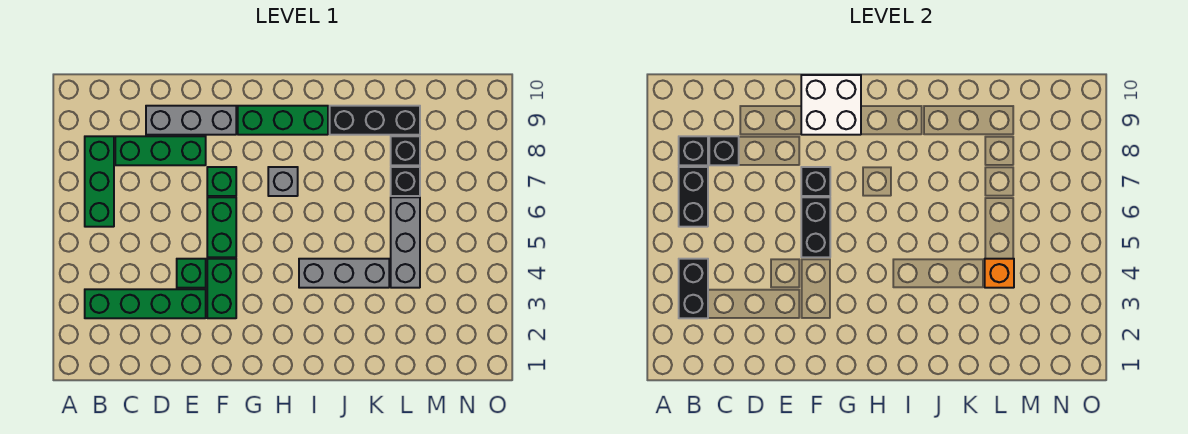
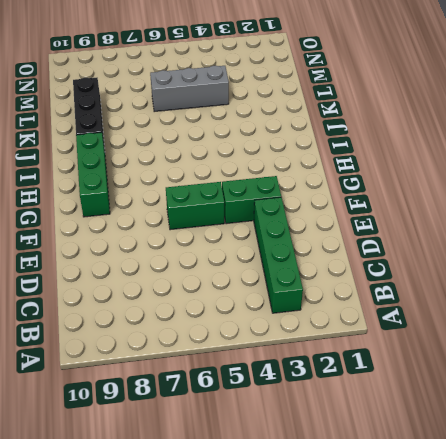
none -> green 1x3 brick [85,136,114,227]
none -> green 1x3 brick [115,136,206,165]
none -> grey 1x3 brick [146,106,236,135]

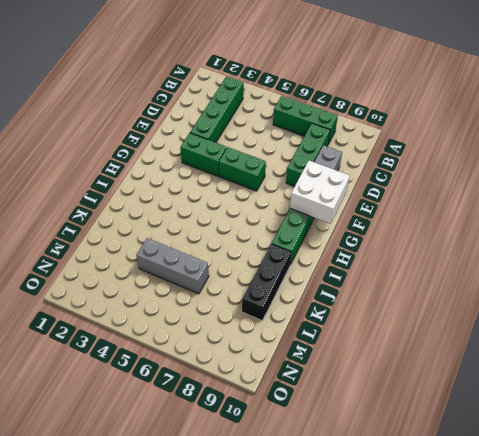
none -> green 1x1 brick [177,259,206,288]
none -> green 1x1 brick [207,167,236,196]
none -> grey 1x1 brick [268,167,298,196]

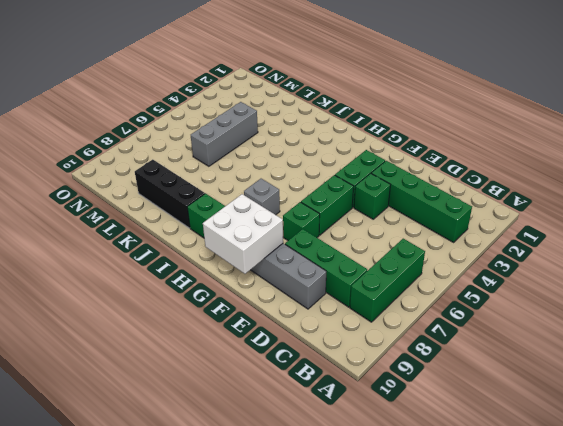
none -> grey 1x3 brick [299,259,389,288]
none -> black 1x1 brick [391,167,420,196]
none -> black 1x1 brick [391,136,420,165]

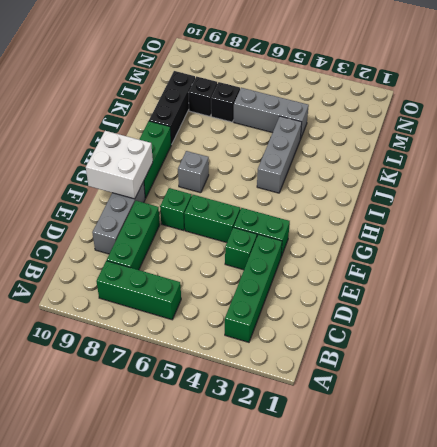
none -> black 1x2 brick [679,259,708,318]
none -> black 1x2 brick [679,167,708,227]
none -> black 1x1 brick [679,136,708,165]

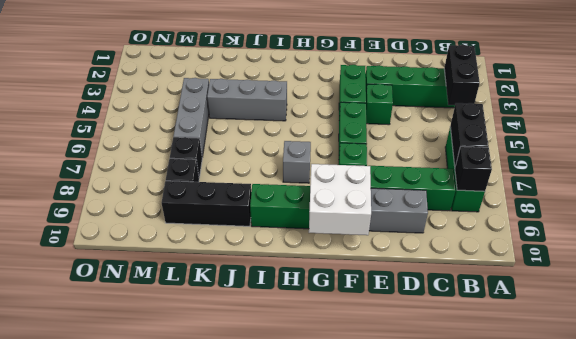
none -> black 1x1 brick [709,136,739,165]
none -> black 1x2 brick [801,197,830,257]
none -> black 1x1 brick [801,167,830,196]

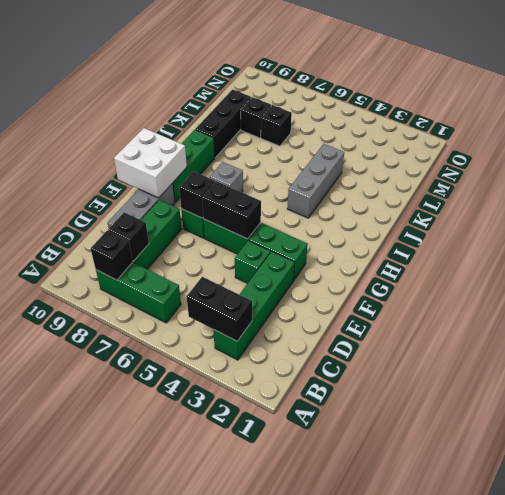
none -> grey 1x3 brick [391,197,420,288]
none -> black 1x2 brick [679,167,708,227]
none -> orange 1x1 brick [985,259,1014,288]

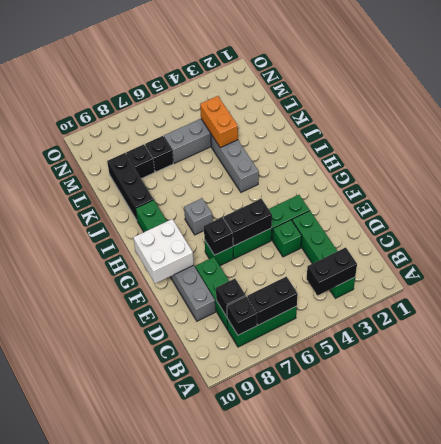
orange 1x2 brick [200,96,238,148] -> orange 1x1 brick [985,259,1014,288]

